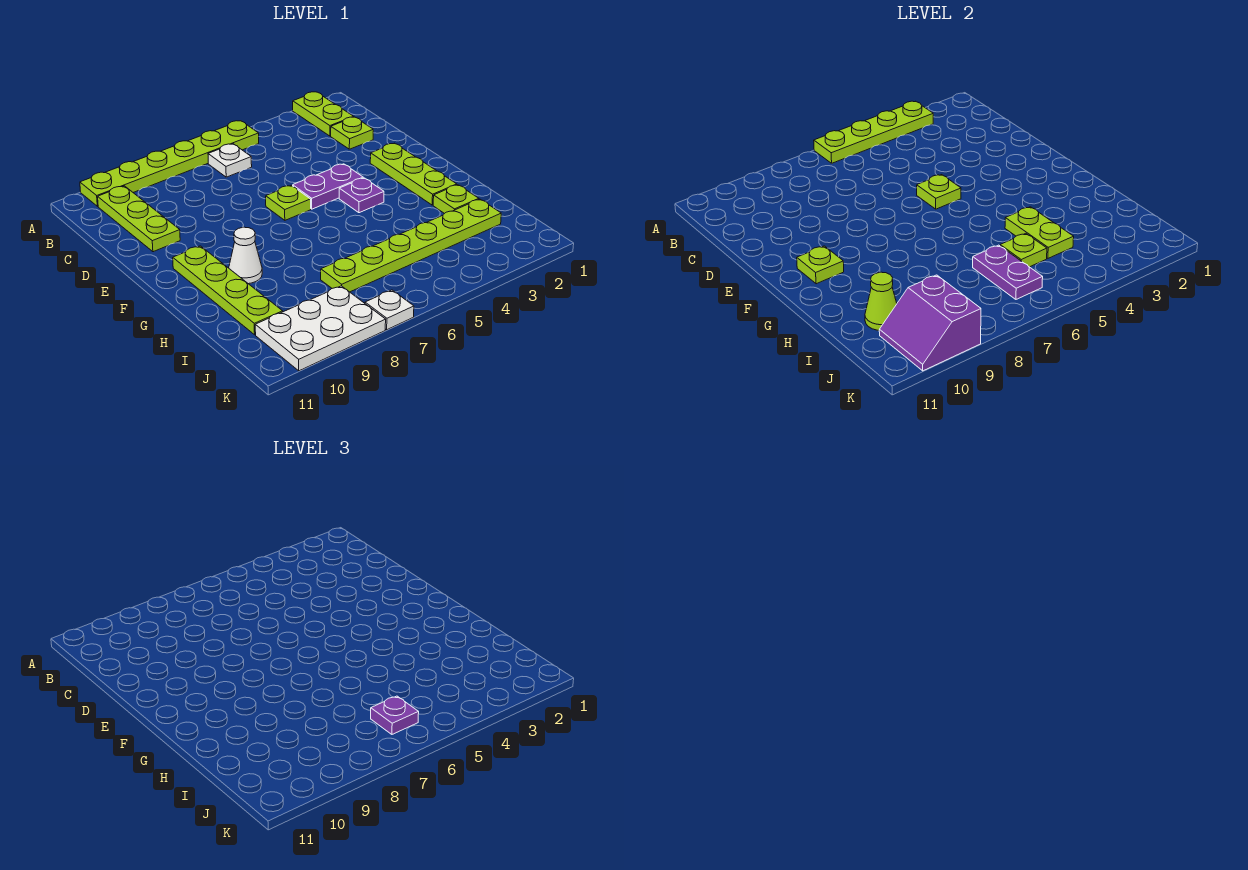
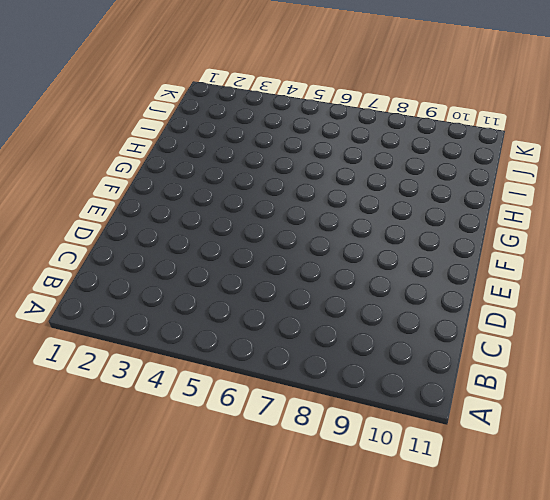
none -> lime 1x2 plate [293,92,353,136]
none -> lime 1x6 plate [80,121,259,206]
none -> white 1x1 plate [208,144,252,177]

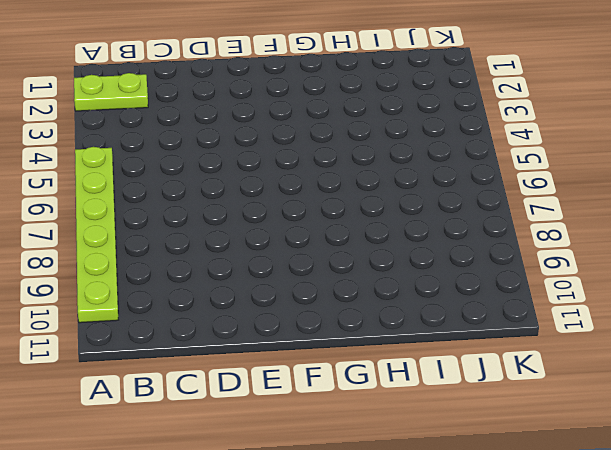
none -> white 1x1 plate [208,144,252,177]
none -> lime 1x3 plate [98,186,180,252]
none -> lime 1x1 plate [331,117,373,149]

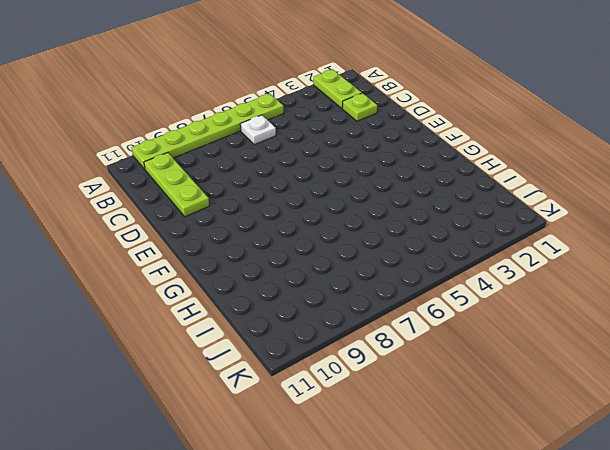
none -> lime 1x3 plate [370,143,457,205]
none -> purple 1x2 plate [293,164,363,209]
none -> lime 1x1 plate [266,185,311,220]

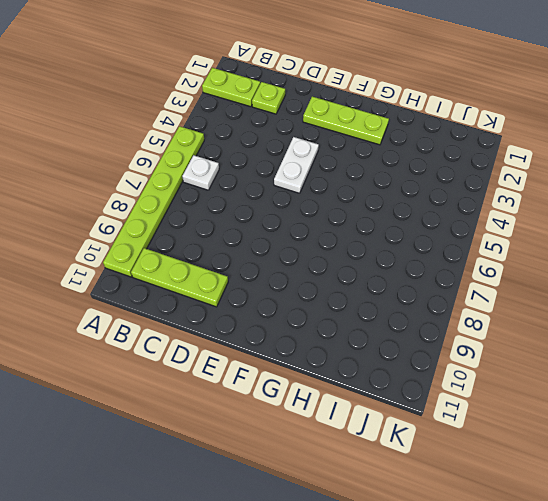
white 1x2 plate [274,137,319,193] -> purple 1x2 plate [293,164,363,209]
none -> lime 1x1 plate [266,185,311,220]
none -> purple 1x1 plate [339,178,384,213]
none -> lime 1x4 plate [173,246,283,335]

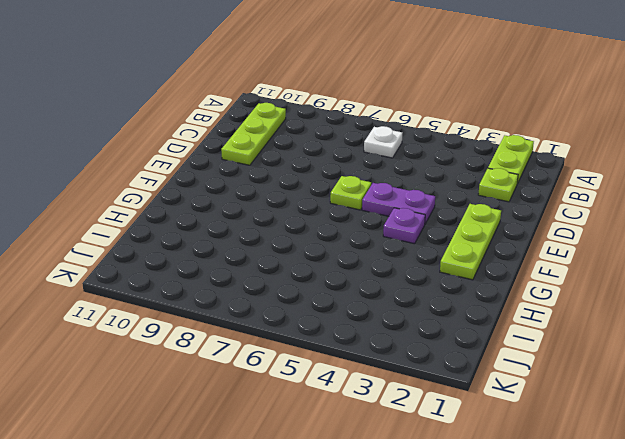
none -> lime 1x6 plate [80,121,259,206]
none -> lime 1x4 plate [173,246,283,335]
none -> white 1x1 cone [229,227,262,284]

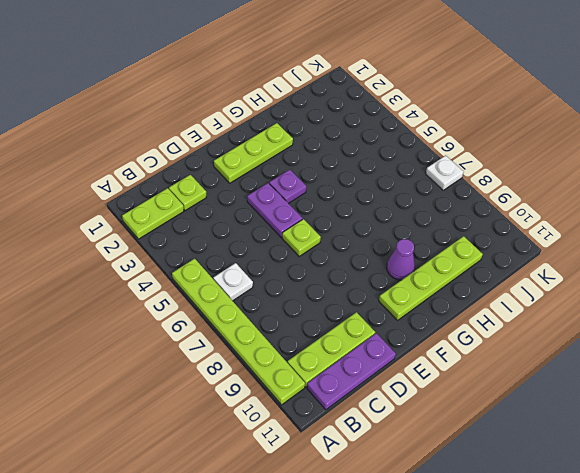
purple 1x3 plate [307,333,396,410] -> none
purple 1x1 cone [387,239,415,280] -> white 1x1 cone [229,227,262,284]
none -> lime 1x1 plate [433,185,479,214]
none -> lime 1x6 plate [321,199,501,292]
none -> white 2x3 plate [255,286,386,371]

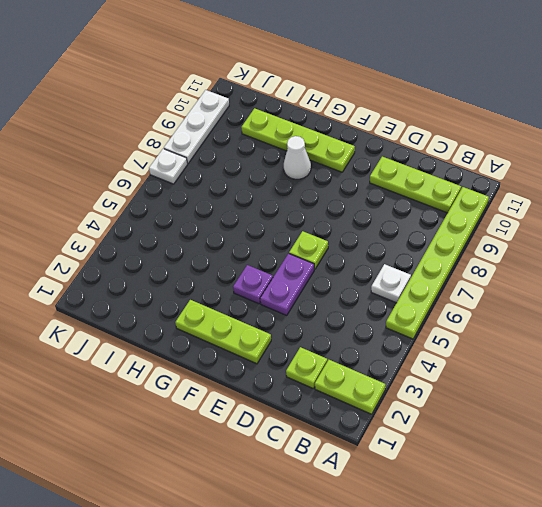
white 1x3 plate [164,90,229,164] -> white 2x3 plate [255,286,386,371]
none -> lime 1x1 plate [433,185,479,214]
none -> lime 1x6 plate [321,199,501,292]
none -> lime 1x4 plate [814,101,933,163]

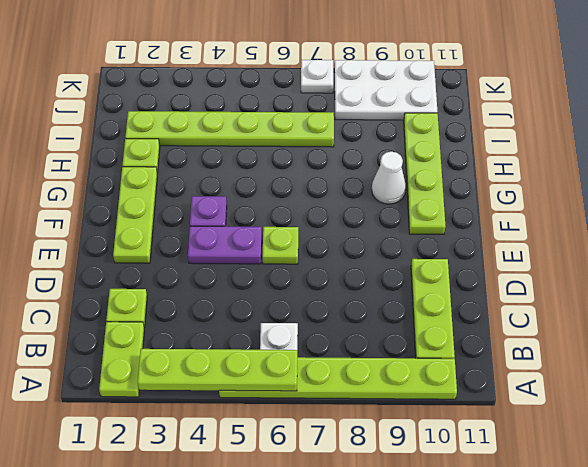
none -> lime 1x1 plate [917,175,961,209]
none -> lime 1x1 plate [797,246,844,284]
none -> lime 1x2 plate [1005,207,1074,258]

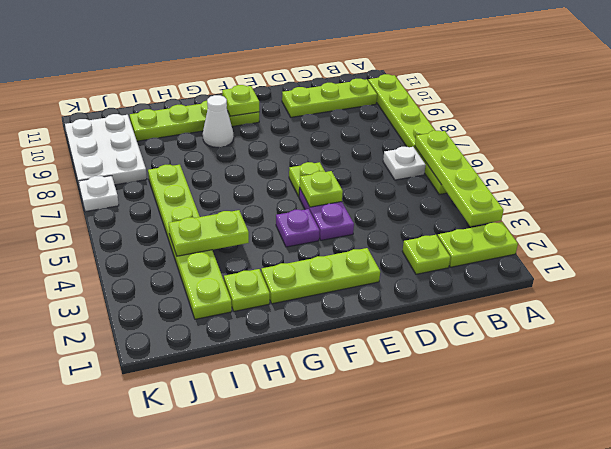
none -> lime 1x1 plate [1000,233,1047,267]
none -> purple 1x2 plate [973,245,1043,299]
none -> lime 1x1 cone [865,272,897,330]

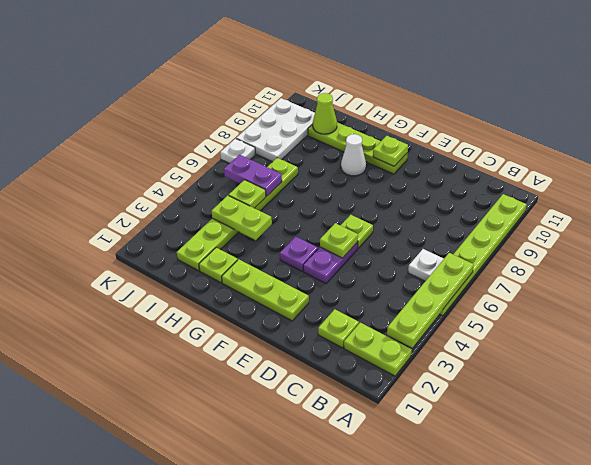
none -> lime 1x3 plate [98,186,180,252]
none -> purple 2x2 slope [879,275,981,371]
none -> purple 1x1 plate [371,696,419,734]

